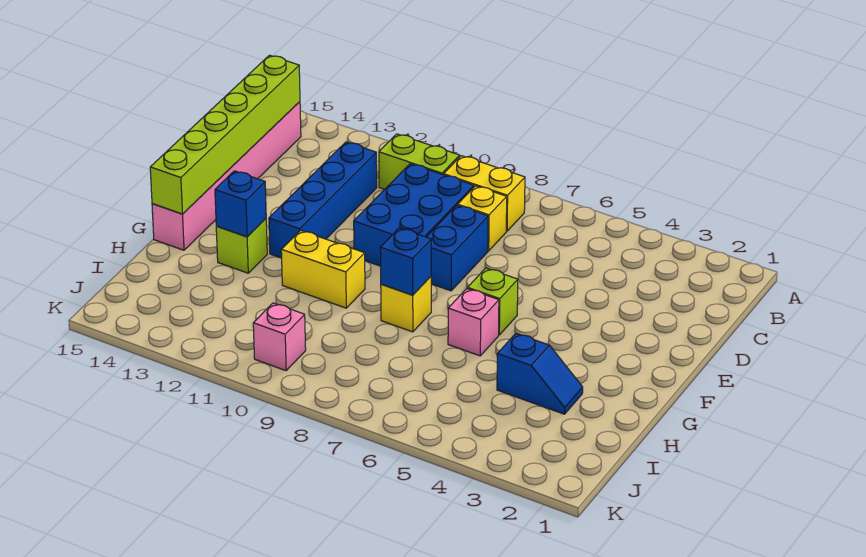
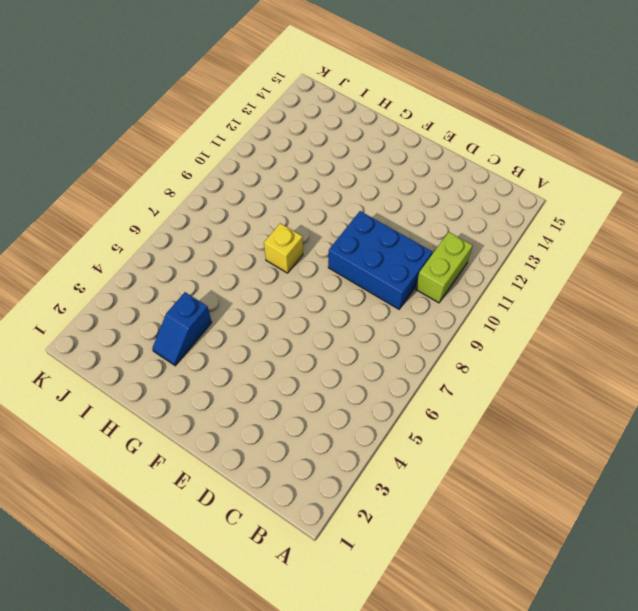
none -> yellow 1x2 brick [444,156,525,231]
none -> pink 1x6 brick [152,102,301,250]
none -> yellow 1x1 brick [458,186,507,251]

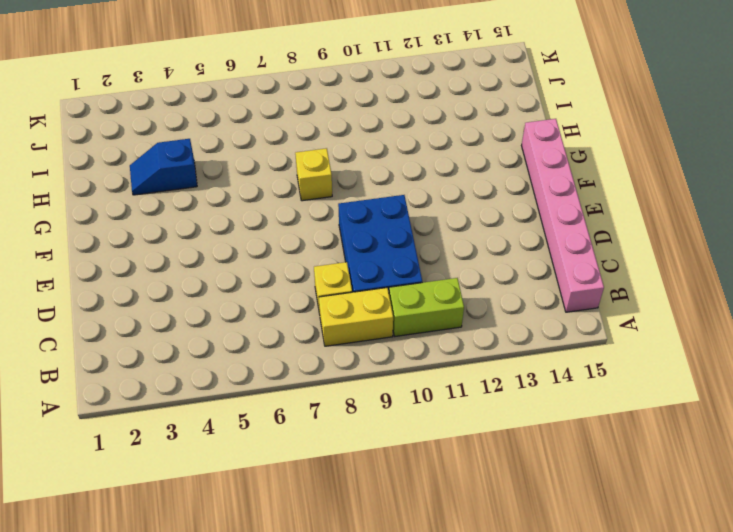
none -> blue 1x4 brick [269,142,377,258]
none -> blue 1x2 brick [427,205,488,291]
none -> lime 1x1 brick [468,268,518,335]

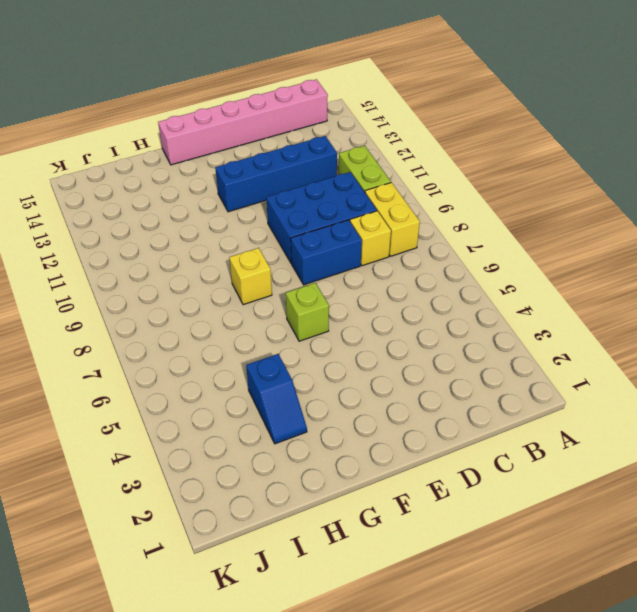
none -> pink 1x1 brick [448,289,499,356]
none -> yellow 1x2 brick [281,230,365,308]
none -> lime 1x1 brick [216,219,267,273]

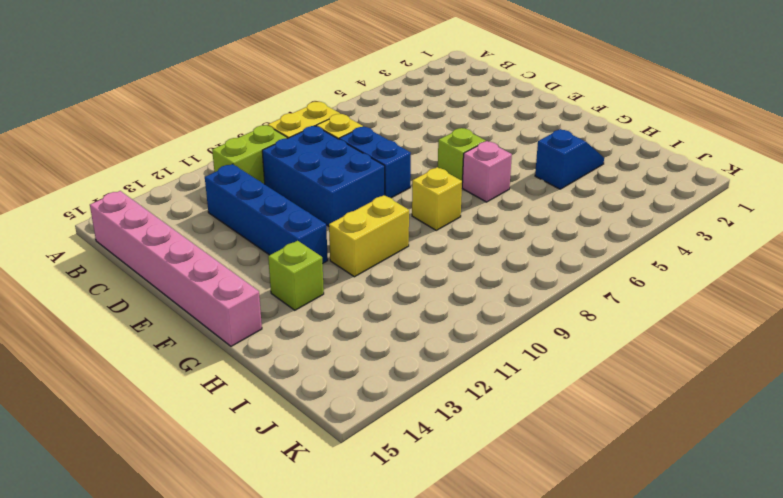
none -> pink 1x1 brick [253,303,306,371]
none -> lime 1x6 brick [150,55,300,214]
none -> blue 1x1 brick [380,228,431,295]

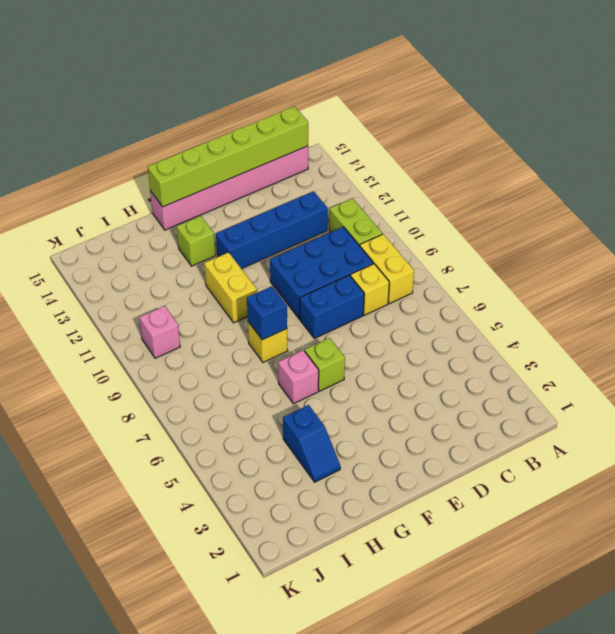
none -> blue 1x1 brick [215,171,266,237]

